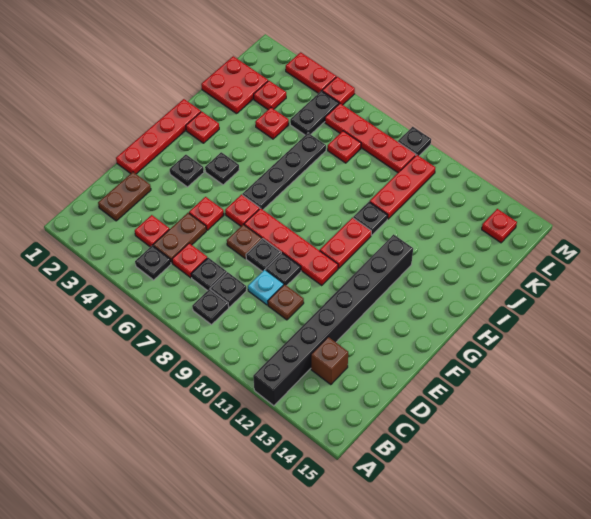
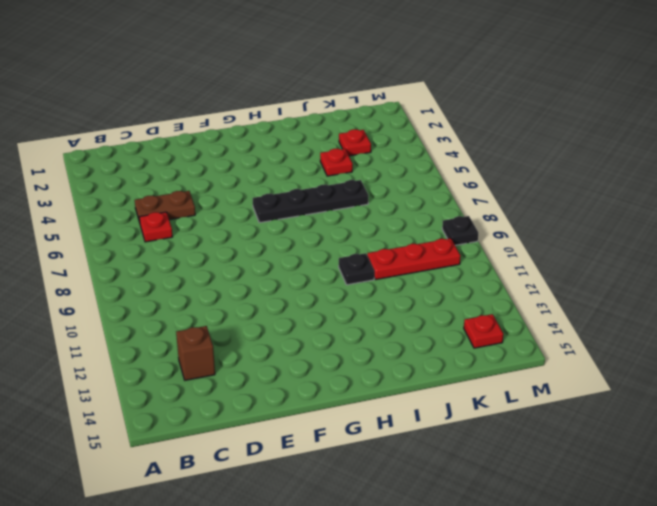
none -> black 1x8 brick [253,234,413,406]
none -> black 1x1 plate [135,245,171,280]
none -> black 1x1 plate [192,289,229,325]
none -> brown 1x2 plate [98,172,151,221]

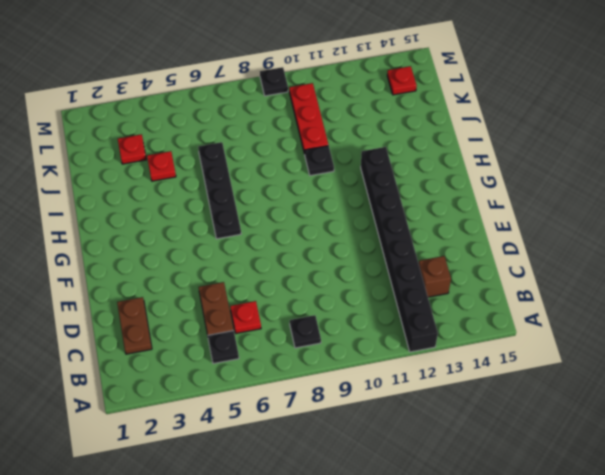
none -> red 1x1 plate [135,215,170,247]
none -> black 1x1 plate [191,258,227,291]
none -> black 1x1 plate [210,272,246,307]
none -> cyan 1x1 plate [248,270,284,305]

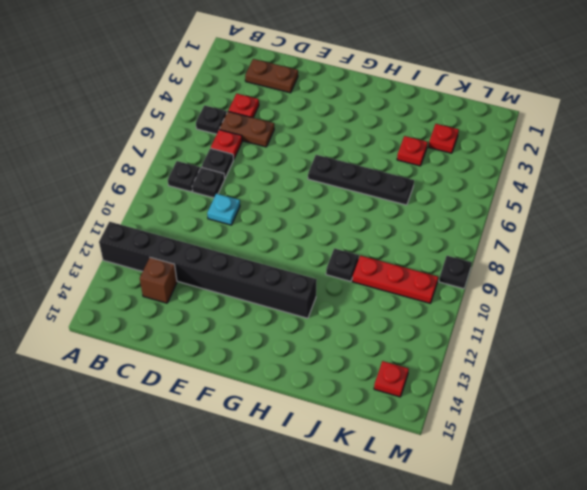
none -> brown 1x1 plate [268,284,304,320]
none -> red 1x4 plate [116,99,201,174]
none -> red 1x1 plate [189,197,224,230]
none -> brown 1x1 plate [227,224,262,259]

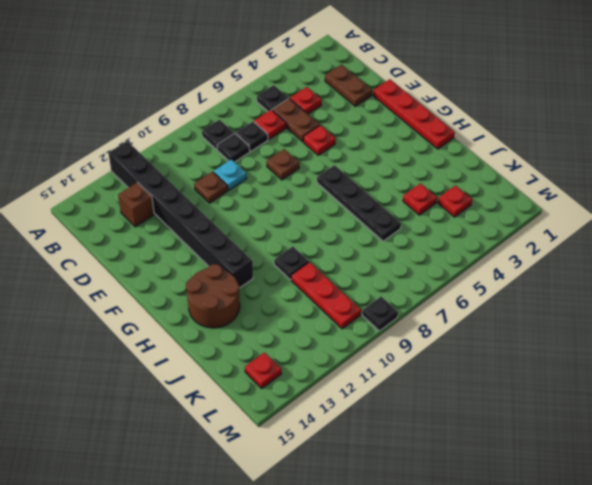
brown 2x2 round brick [186,264,240,328] -> none
none -> black 1x1 plate [246,239,281,272]
none -> black 1x1 plate [266,253,301,286]
none -> black 1x1 plate [170,155,204,187]
none -> red 1x1 plate [225,195,260,226]

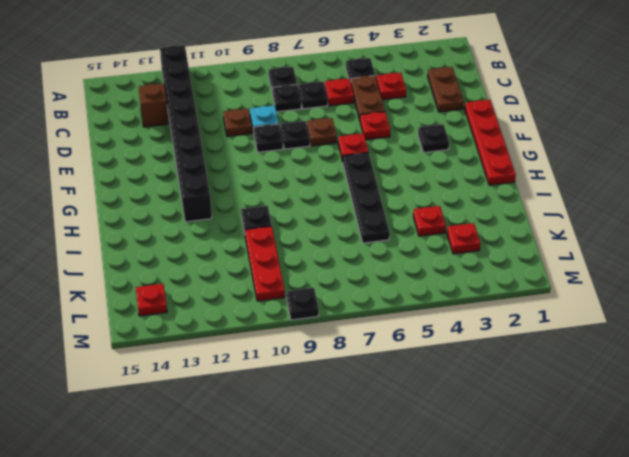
none -> red 1x4 plate [244,208,338,285]
none -> black 1x1 plate [205,152,239,185]
none -> red 1x2 plate [320,218,371,268]
none -> red 1x1 plate [186,112,219,143]

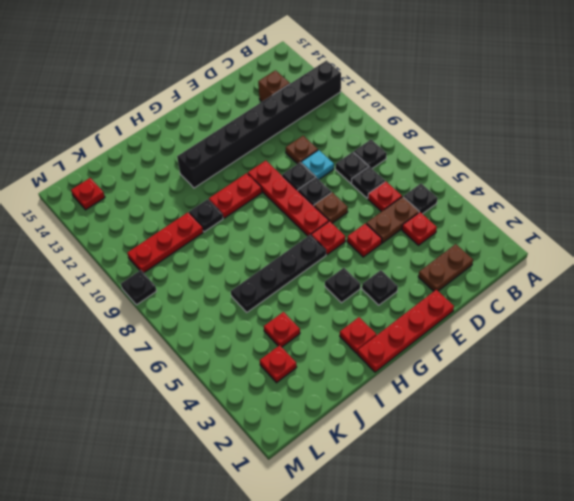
none -> red 2x2 plate [201,56,268,114]
none -> black 1x2 plate [290,91,339,135]
none -> red 1x1 plate [328,131,361,163]
none -> red 1x4 plate [325,103,416,173]

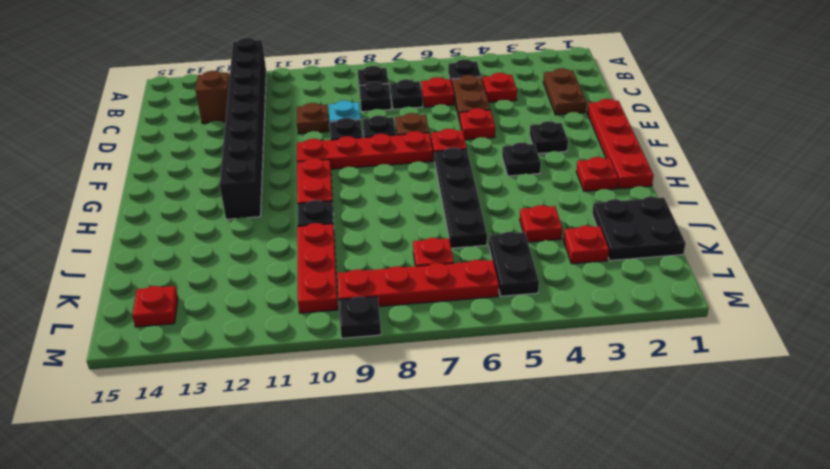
black 2x2 plate [592,197,686,261] -> red 2x2 plate [201,56,268,114]
none -> red 1x2 plate [286,52,336,93]
none -> red 1x1 plate [322,77,355,105]

